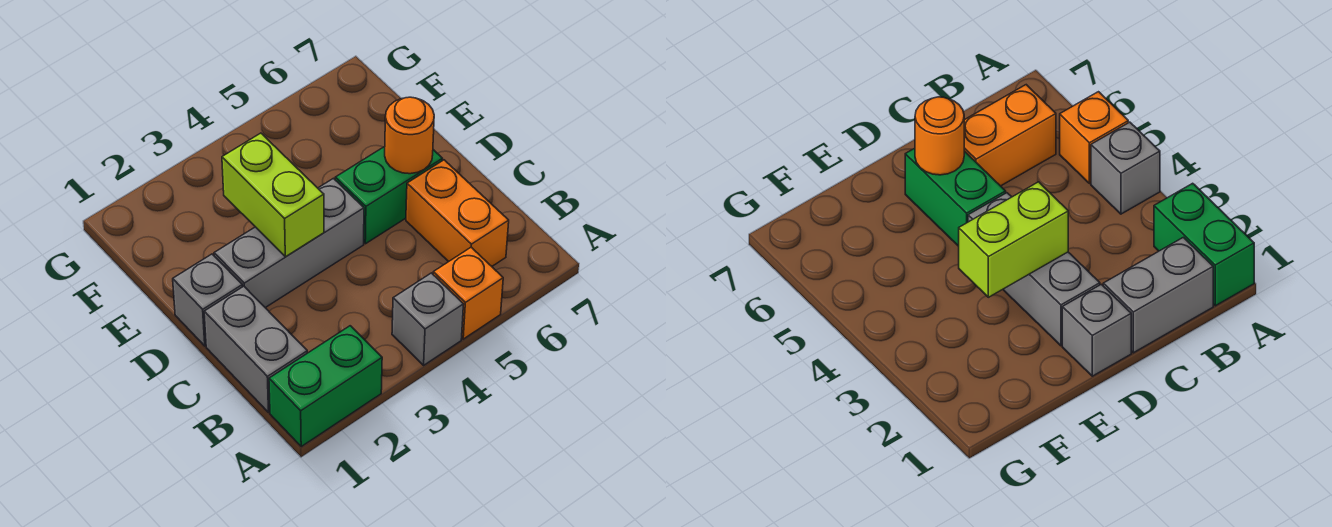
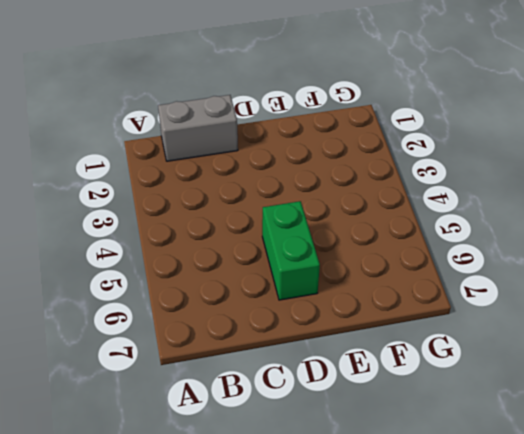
none -> green 1x2 brick [269,326,382,446]
none -> grey 1x1 brick [392,273,463,365]

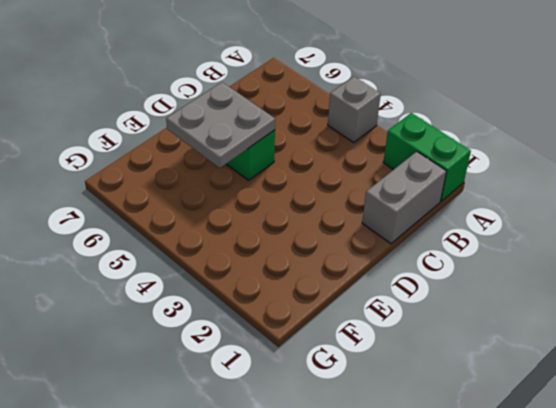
grey 2x2 plate [166,82,275,168] -> orange 1x1 round brick [385,97,434,174]
none -> orange 1x1 brick [433,247,503,339]
none -> orange 1x2 brick [406,160,509,266]

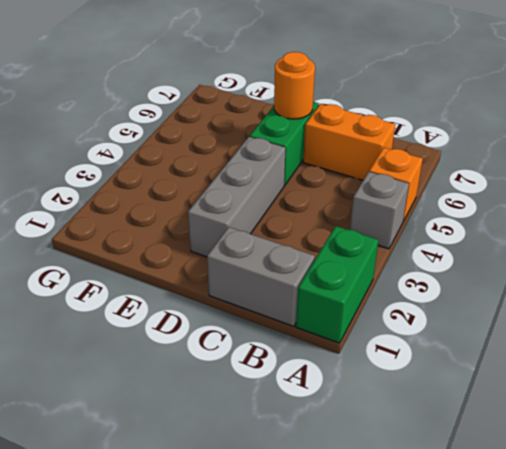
none -> grey 1x1 brick [173,254,242,346]
none -> lime 1x2 brick [222,133,324,257]

